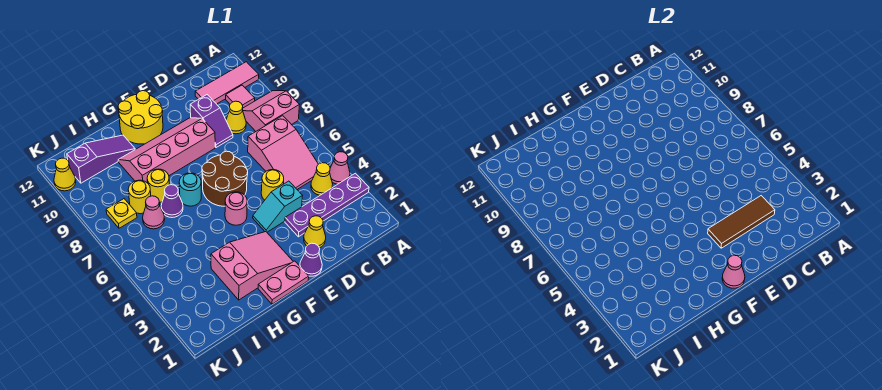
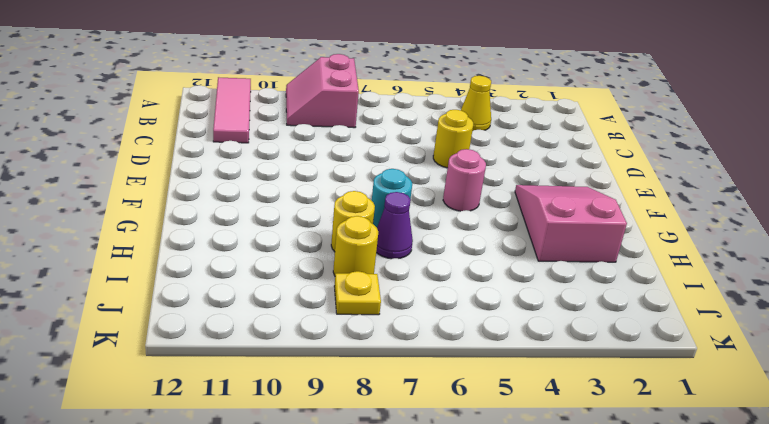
none -> purple 1x4 plate [285,173,369,237]
none -> pink 1x1 cone [330,152,350,184]
none -> pink 2x3 slope [248,116,318,189]

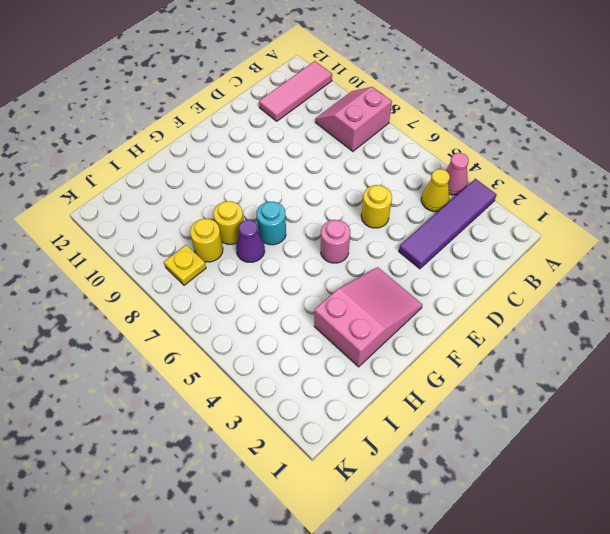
purple 1x4 tile [399,179,497,269] -> purple 1x4 plate [285,173,369,237]
none -> pink 2x3 slope [248,116,318,189]
none -> pink 1x1 tile [226,85,255,108]
none -> yellow 1x1 cone [226,101,246,134]

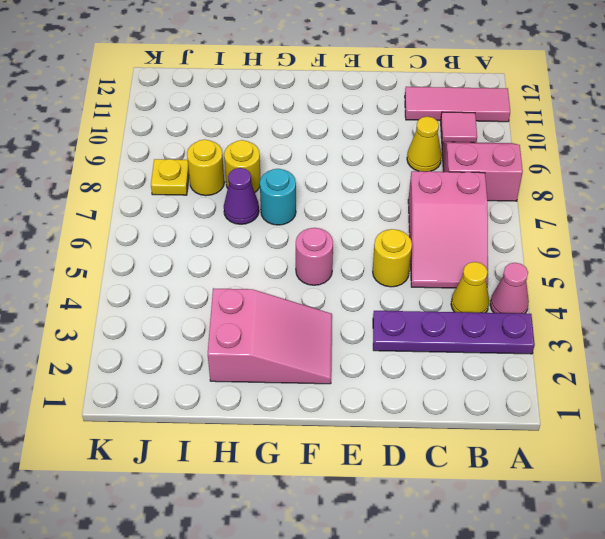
none -> yellow 1x1 cone [304,216,326,248]
none -> cyan 1x2 slope [253,181,302,232]
none -> purple 1x2 slope [190,95,233,148]

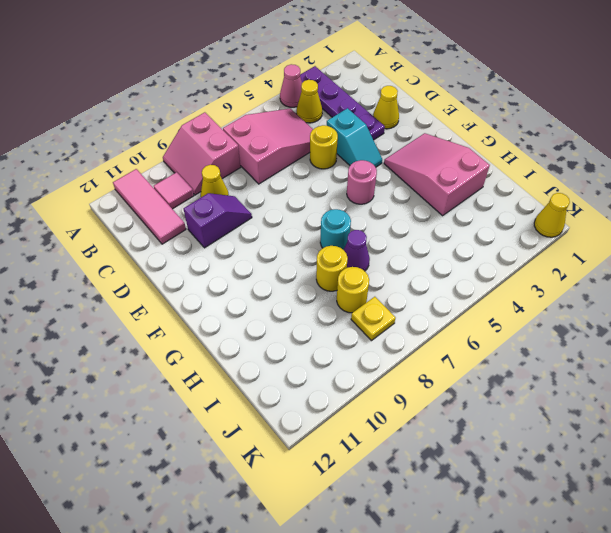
yellow 1x1 cone [534,193,570,237] -> yellow 1x1 cone moved to [54,158,76,191]
none -> purple 1x1 cone [300,243,322,276]
none -> brown 2x2 round brick [202,151,248,206]
none -> pink 2x4 slope [118,118,215,183]

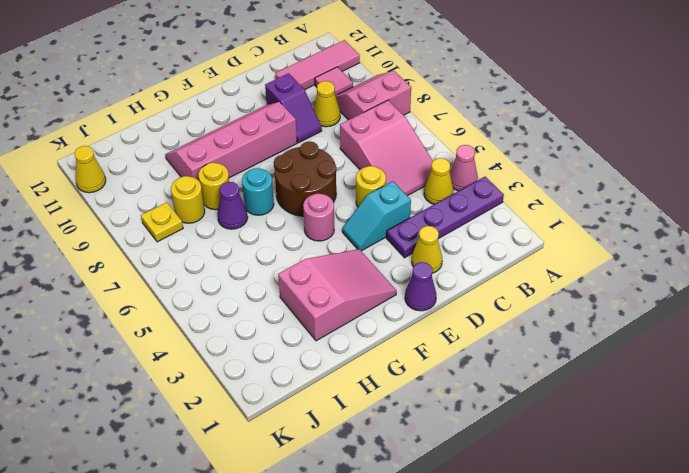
none -> pink 1x2 plate [258,261,309,304]
none -> yellow 2x2 round brick [118,91,163,144]
none -> purple 1x3 slope [67,135,135,183]

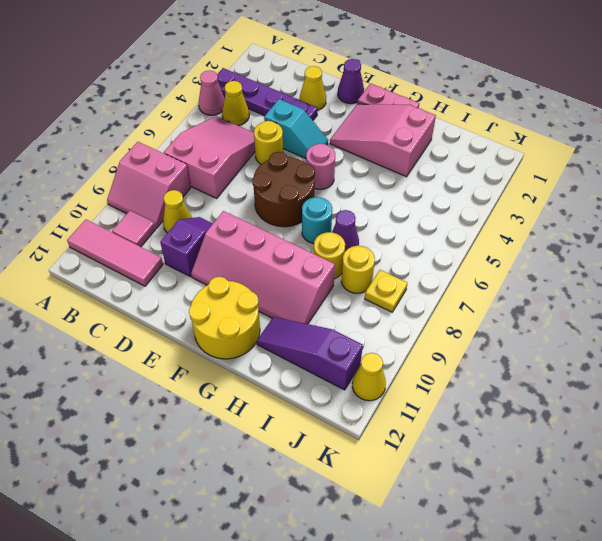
none -> pink 1x1 cone [143,196,165,229]
none -> brown 1x3 tile [708,196,775,248]
none -> pink 1x1 cone [722,255,745,288]

